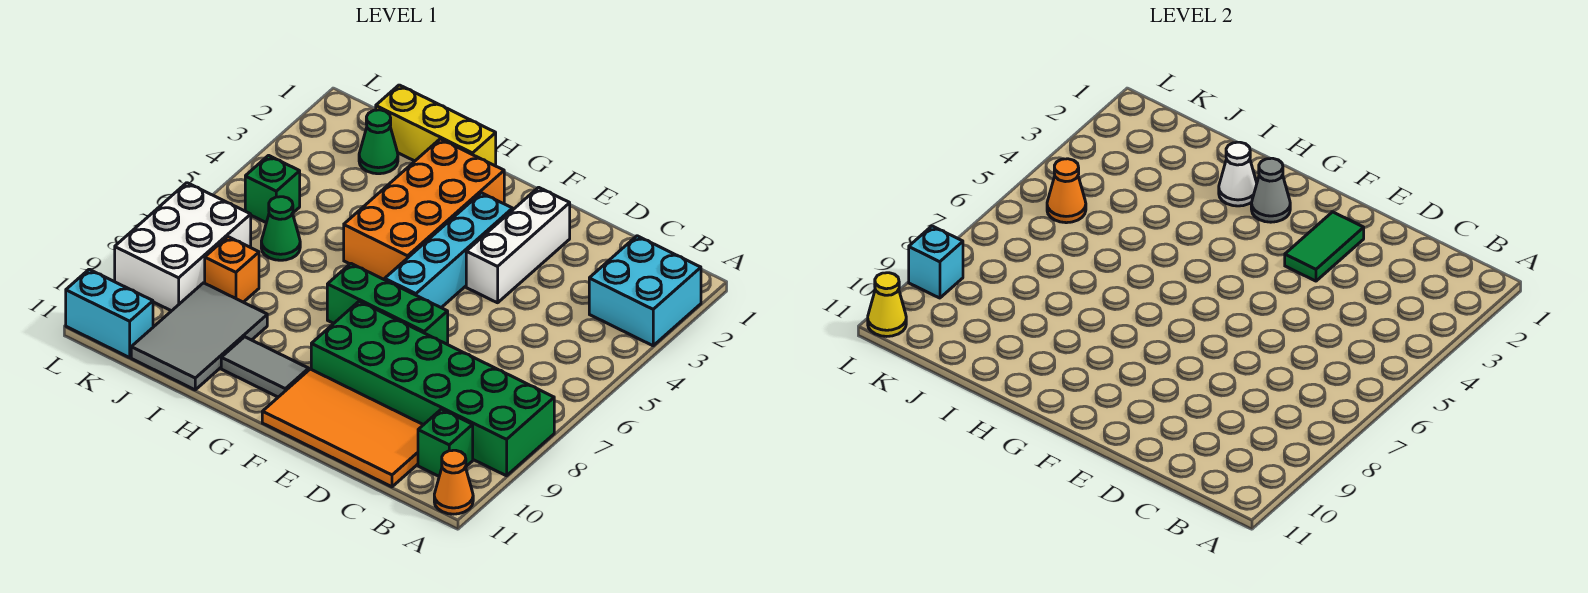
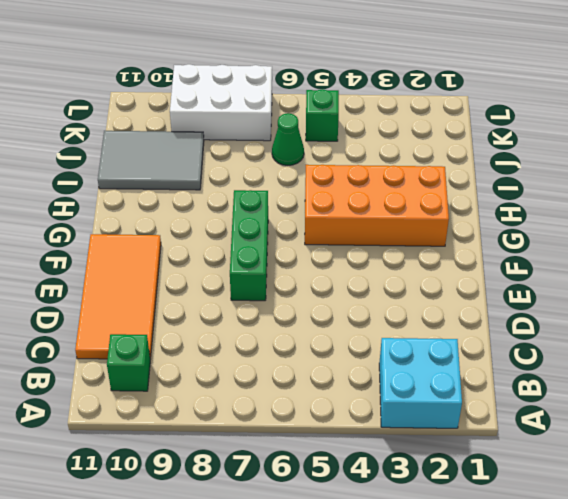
none -> green 2x6 brick [311,301,554,476]
none -> orange 1x1 cone [434,450,473,514]
none -> white 1x3 brick [466,187,570,303]

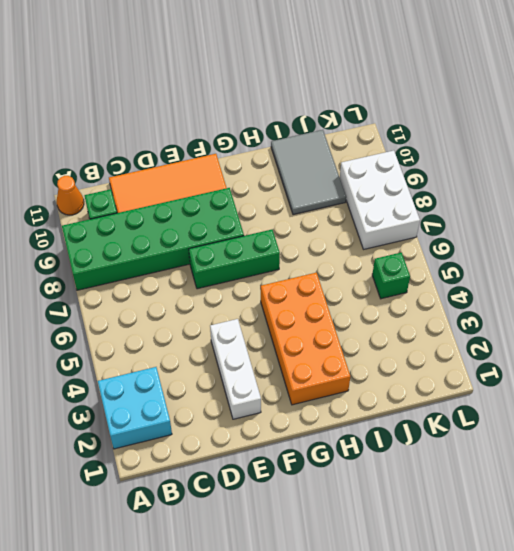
none -> cyan 1x4 brick [385,193,513,308]
none -> grey 1x2 tile [221,337,309,397]
none -> yellow 1x3 brick [376,85,496,166]

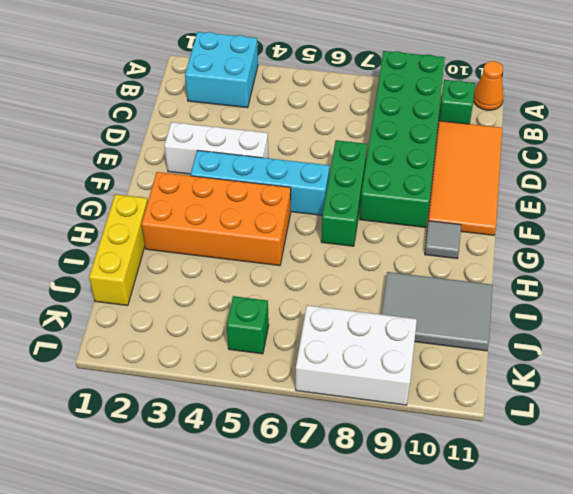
grey 1x1 tile [425,221,461,259] -> grey 1x2 tile [221,337,309,397]
none -> green 1x1 cone [359,110,398,174]
none -> green 1x1 cone [261,197,300,260]
none -> orange 1x1 brick [205,237,259,302]

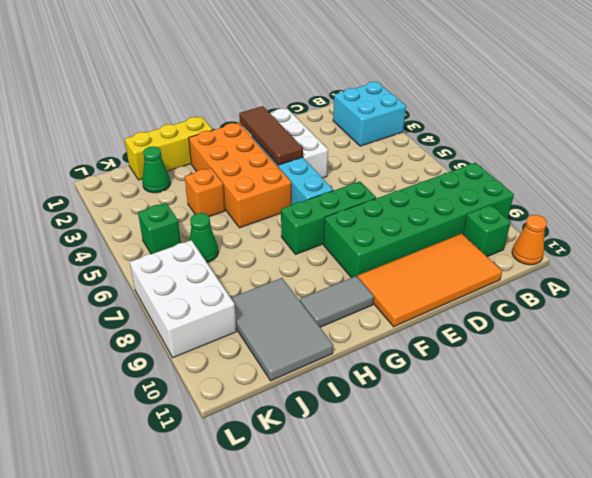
brown 1x3 tile [239,106,303,165] -> none
orange 1x1 brick [185,168,225,216] -> orange 1x1 brick moved to [205,237,259,302]
none -> cyan 1x2 brick [66,269,153,358]
none -> green 1x2 tile [1285,212,1364,281]
none -> grey 1x1 cone [1251,158,1290,222]

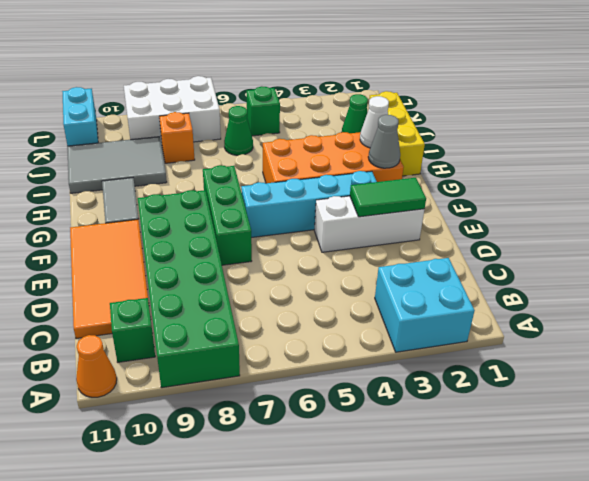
none -> orange 1x1 cone [1047,159,1086,223]
none -> cyan 1x1 brick [909,226,963,298]
none -> yellow 1x1 cone [868,273,906,336]

